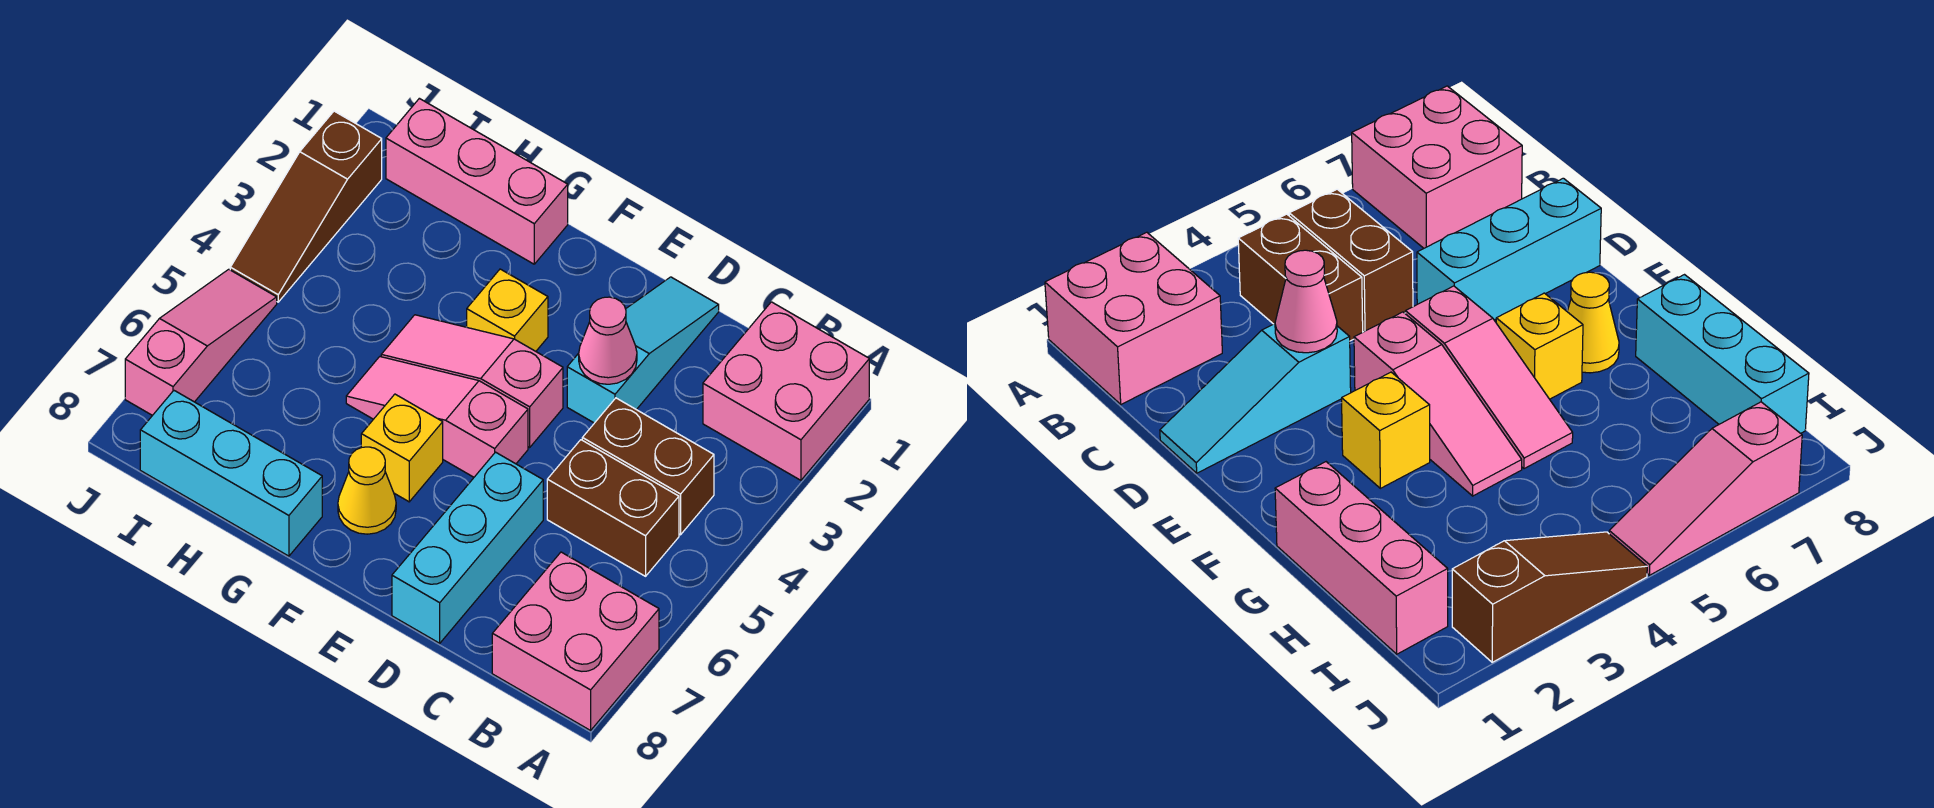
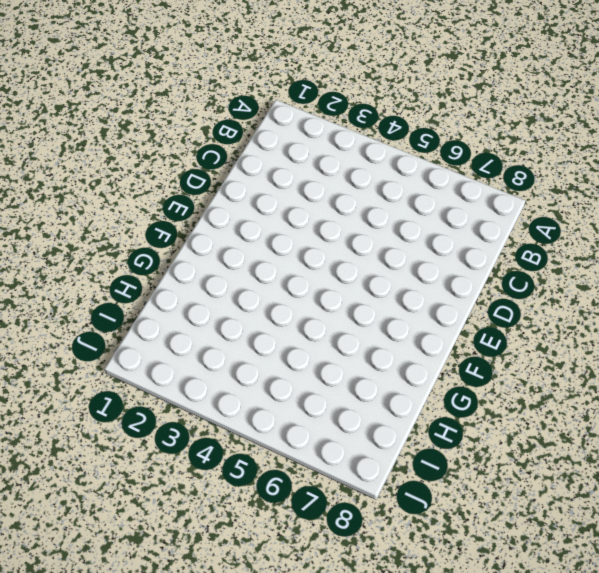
none -> pink 2x2 brick [703,302,869,480]
none -> pink 2x2 brick [492,552,659,730]
none -> brown 1x2 brick [582,398,714,535]

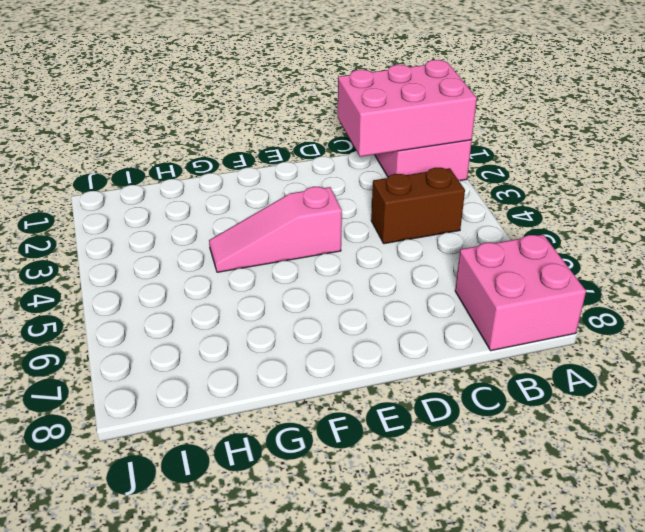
pink 2x3 brick [338,60,477,157] -> none
none -> brown 1x2 brick [547,440,679,576]
none -> cyan 1x3 slope [567,277,719,423]
none -> cyan 1x3 brick [392,452,543,643]

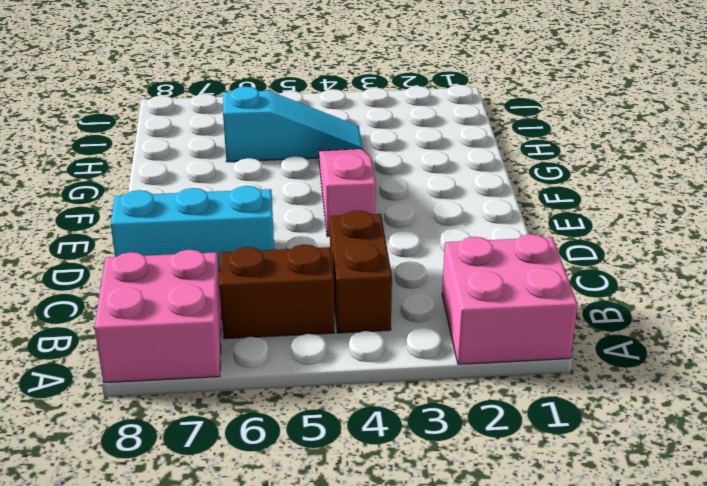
brown 1x2 brick [219,244,334,339] -> brown 1x2 brick turned to [547,440,679,576]
cyan 1x3 slope [223,87,362,162] -> cyan 1x3 slope moved to [567,277,719,423]
none -> pink 1x3 slope [346,357,528,477]
none -> yellow 1x1 brick [467,269,548,351]
none -> yellow 1x1 brick [361,394,443,502]

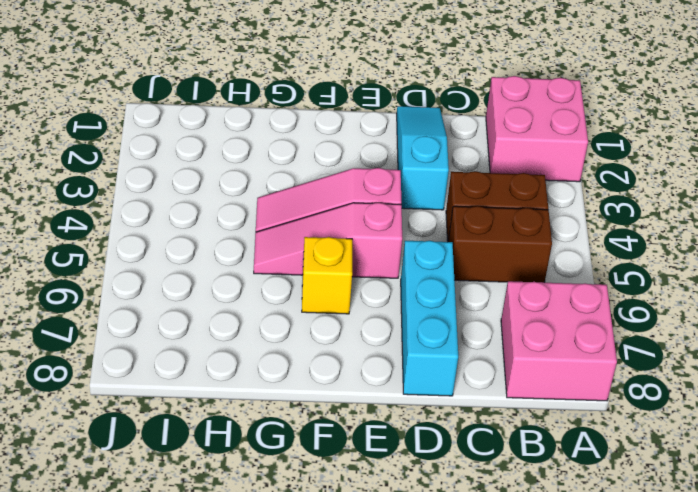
none -> yellow 1x1 brick [467,269,548,351]
none -> yellow 1x1 cone [338,447,396,534]
none -> pink 1x3 brick [386,98,568,264]

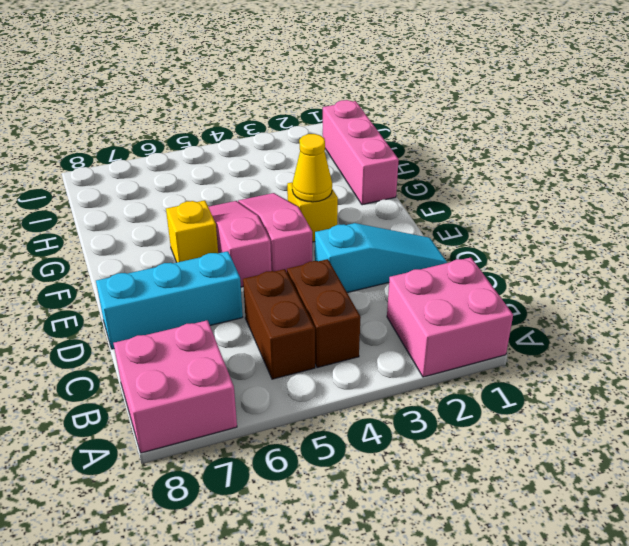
yellow 1x1 cone [292,134,332,202] -> yellow 1x1 cone moved to [338,447,396,534]
none -> cyan 1x3 brick [140,391,322,556]
none -> brown 1x3 slope [230,111,382,302]
none -> pink 1x3 slope [125,269,277,415]

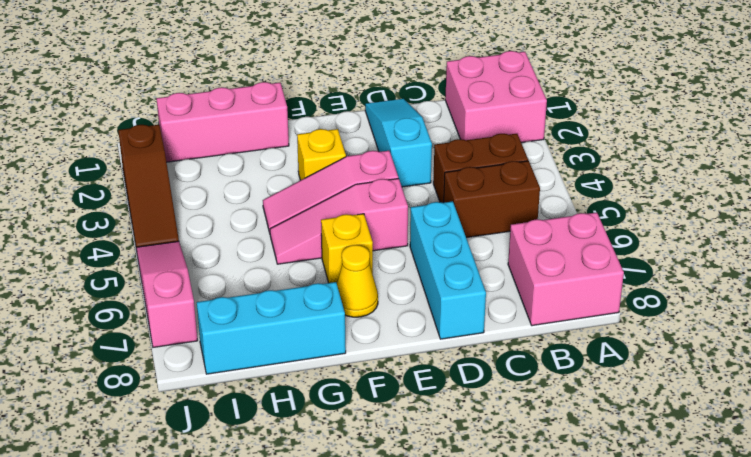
none -> pink 1x1 cone [579,297,637,384]

